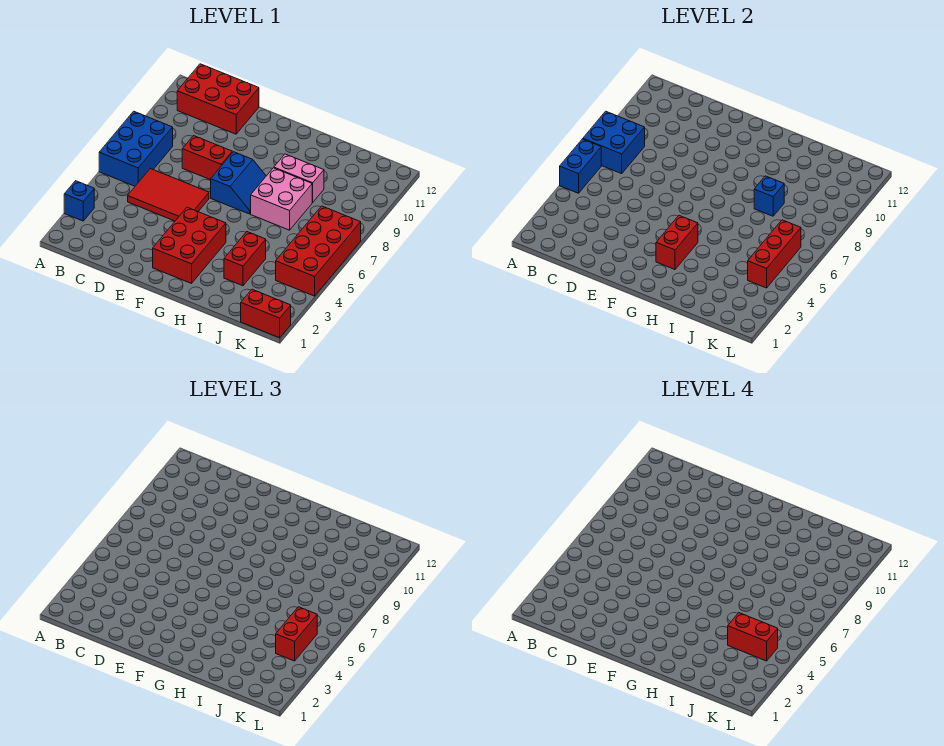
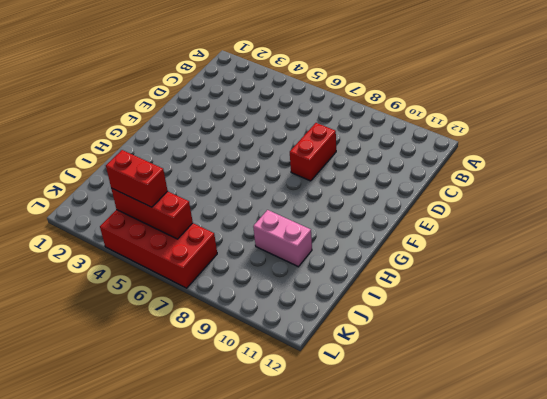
pink 1x2 brick [253,210,312,267] -> pink 1x2 brick turned to [274,154,324,202]
none -> blue 1x1 brick [64,181,94,221]
none -> blue 2x3 brick [99,111,173,186]
none -> red 2x3 brick [177,64,259,134]

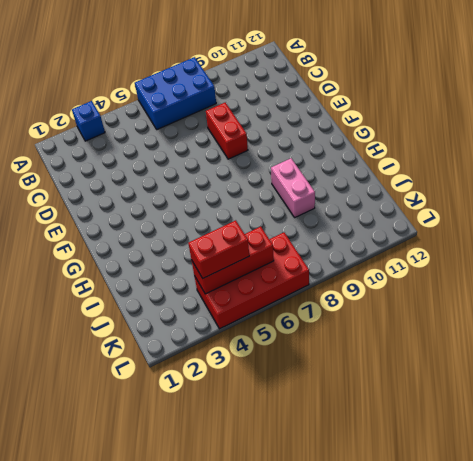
none -> red 2x3 brick [177,64,259,134]
none -> red 2x3 tile [128,169,209,221]
none -> red 2x3 brick [153,207,226,283]

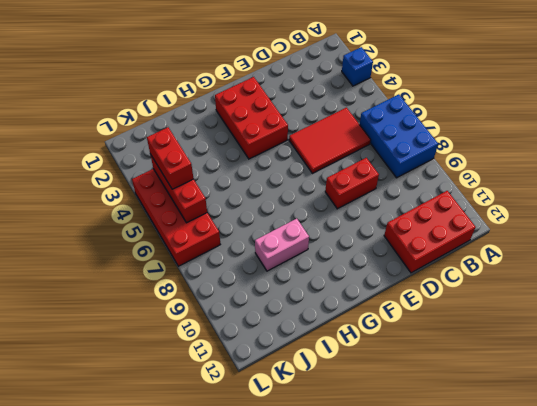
none -> blue 2x2 slope [211,152,266,214]
none -> pink 2x2 brick [251,168,312,230]
none -> red 1x2 brick [224,232,266,286]

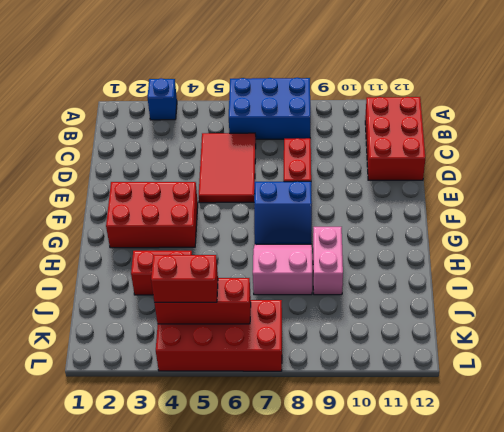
pink 2x2 slope [253,244,312,295] -> pink 2x2 brick [251,168,312,230]
none -> red 1x2 brick [241,289,291,338]
none -> blue 1x2 brick [560,139,601,193]
none -> blue 2x2 brick [583,111,645,174]

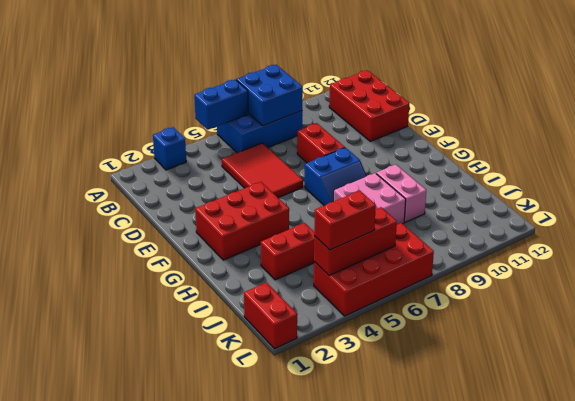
none -> red 1x2 brick [656,216,698,269]
none -> blue 1x1 brick [754,176,784,216]
none -> red 1x2 brick [728,613,778,661]

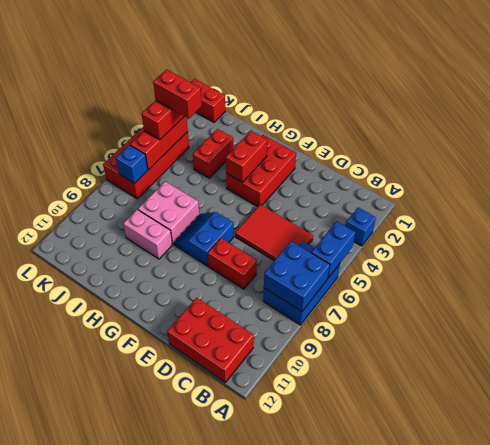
blue 1x1 brick [116,145,148,183] -> blue 1x1 brick moved to [754,176,784,216]

